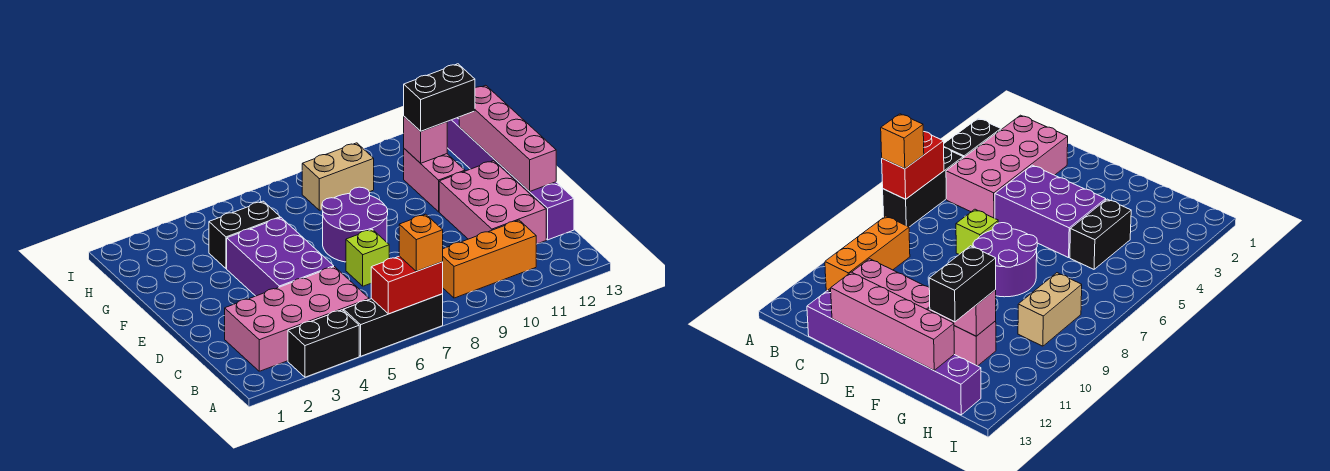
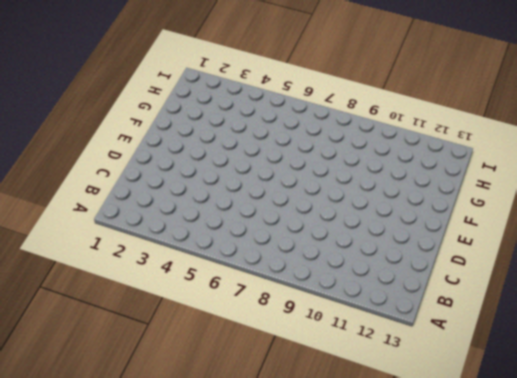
none -> black 1x2 brick [288,310,359,377]
none -> black 1x3 brick [344,294,443,356]
none -> pink 2x4 brick [225,267,369,371]

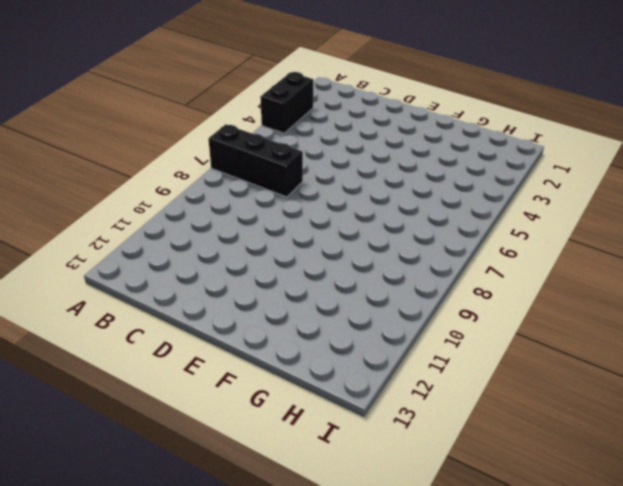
black 1x3 brick [208,124,303,197] -> black 1x3 brick turned to [344,294,443,356]
none -> pink 2x4 brick [225,267,369,371]
none -> orange 1x3 brick [443,220,536,298]
none -> pink 2x3 brick [439,161,546,244]

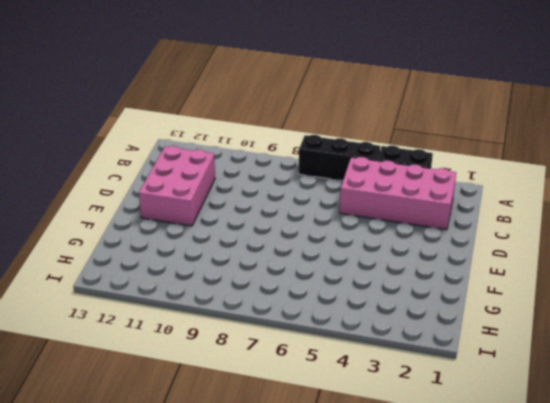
none -> orange 1x3 brick [443,220,536,298]
none -> purple 1x6 brick [447,117,574,240]
none -> purple 2x3 brick [227,218,334,296]

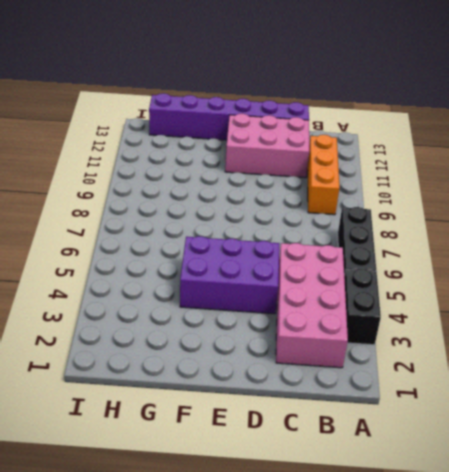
none -> lime 1x1 brick [346,229,389,286]
none -> purple 2x2 round brick [322,187,388,262]
none -> pink 1x2 brick [404,149,465,212]

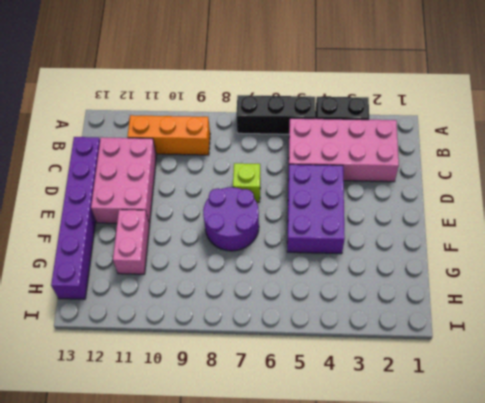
none -> black 1x2 brick [209,201,280,269]
none -> tan 1x2 brick [302,143,374,210]
none -> red 1x2 brick [371,256,443,314]

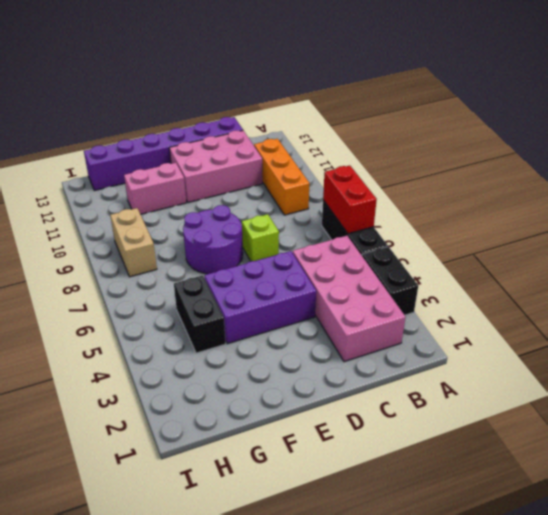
none -> pink 1x4 brick [459,85,556,191]
none -> pink 1x1 brick [404,117,447,163]
none -> orange 1x1 brick [399,214,443,271]

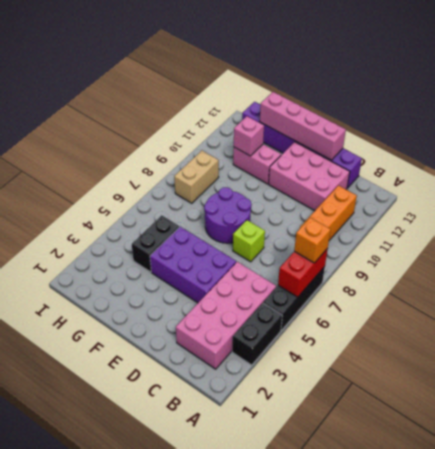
none -> black 1x2 brick [404,64,475,131]

